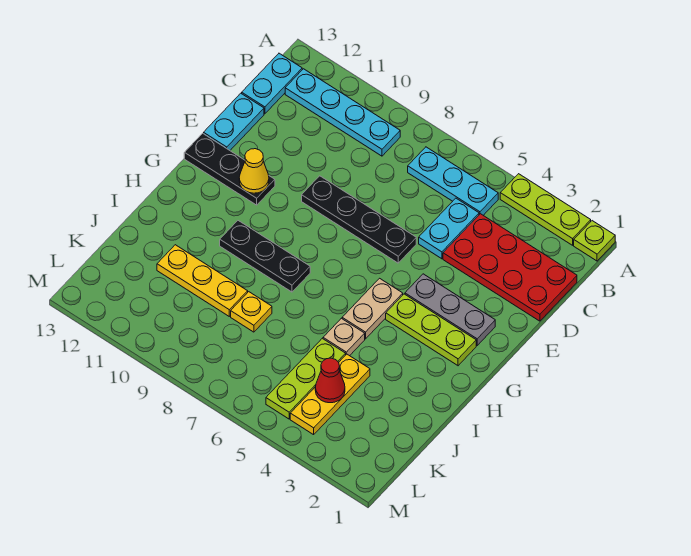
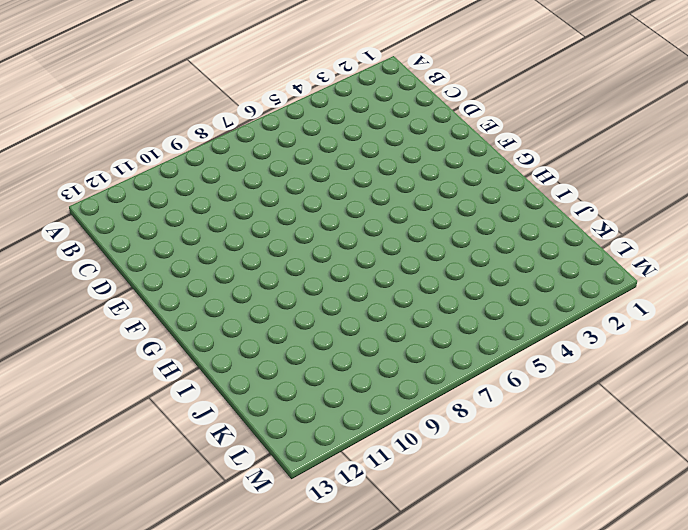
none -> lime 1x1 plate [574,221,615,261]
none -> lime 1x3 plate [500,174,591,245]
none -> cyan 1x3 plate [408,147,498,215]

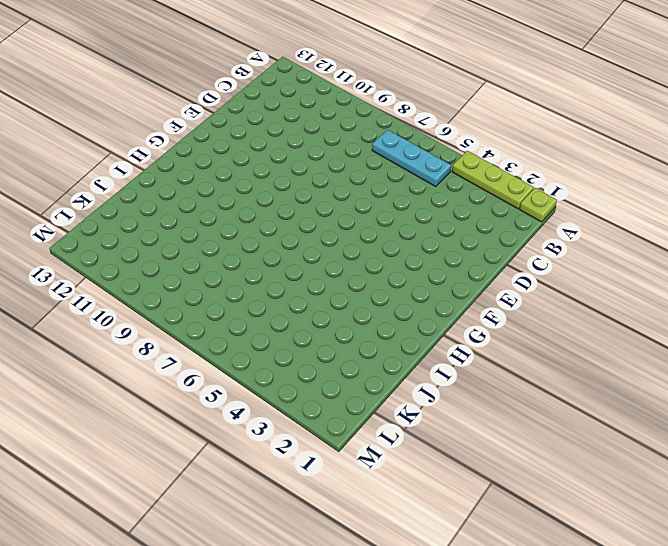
none -> cyan 1x4 plate [285,69,400,156]
none -> cyan 1x2 plate [242,53,302,114]
none -> red 2x4 plate [443,214,577,321]

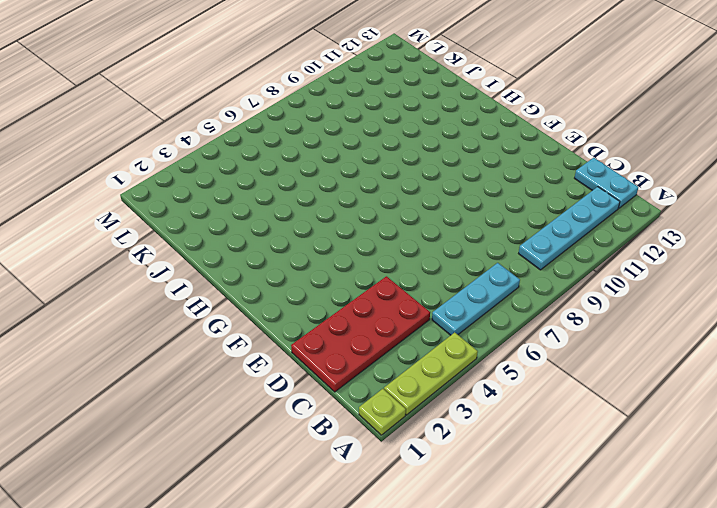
none -> cyan 1x2 plate [419,198,479,259]
none -> cyan 1x2 plate [204,93,264,150]
none -> black 1x4 plate [302,176,416,263]

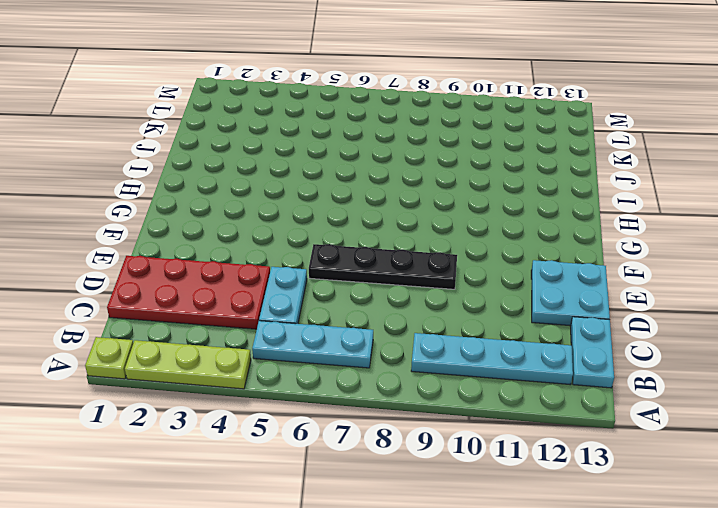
cyan 2x2 plate [531,260,610,326] -> cyan 1x2 plate [204,93,264,150]
none -> grey 1x3 plate [405,274,495,345]
none -> black 1x3 plate [184,133,275,205]
none -> lime 1x3 plate [386,294,476,366]

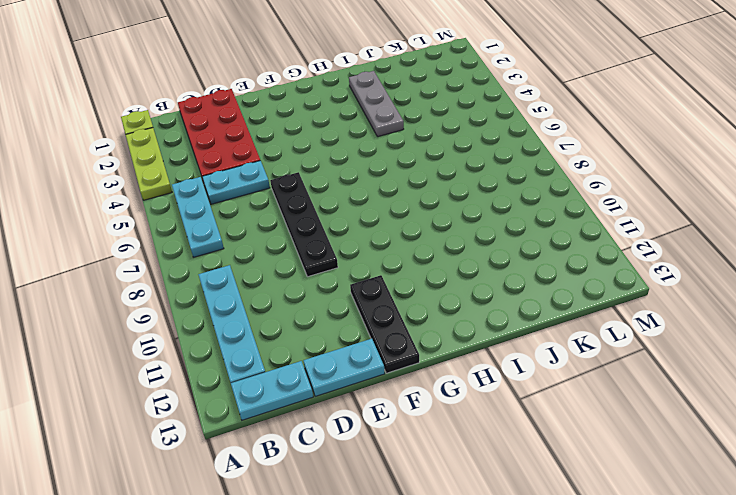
grey 1x3 plate [349,71,404,137] -> grey 1x3 plate moved to [405,274,495,345]
none -> lime 1x3 plate [386,294,476,366]
none -> tan 1x2 plate [342,278,403,339]
none -> black 1x3 plate [220,221,310,292]

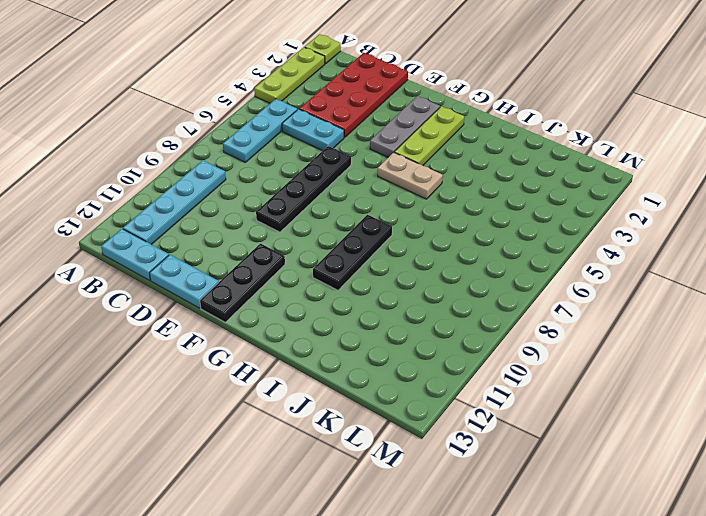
none -> tan 1x1 plate [323,318,365,356]
none -> yellow 1x3 plate [290,354,370,435]
none -> lime 1x3 plate [266,338,346,419]

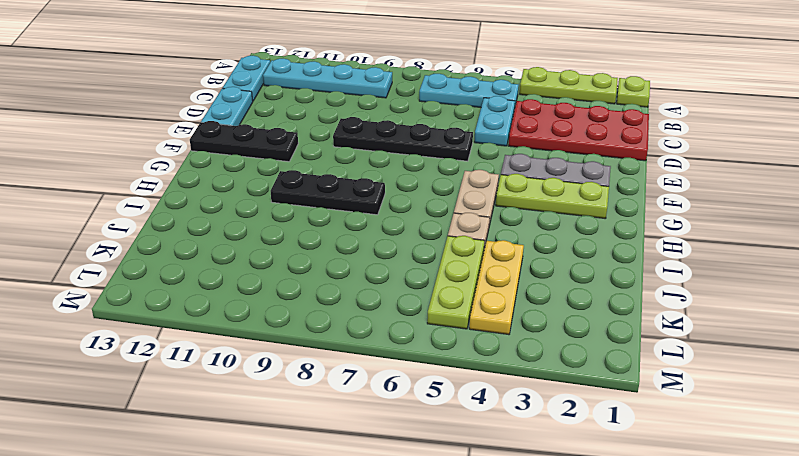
none -> yellow 1x1 plate [231,292,272,332]
none -> yellow 1x3 plate [157,245,248,316]
none -> yellow 1x1 cone [239,149,269,193]

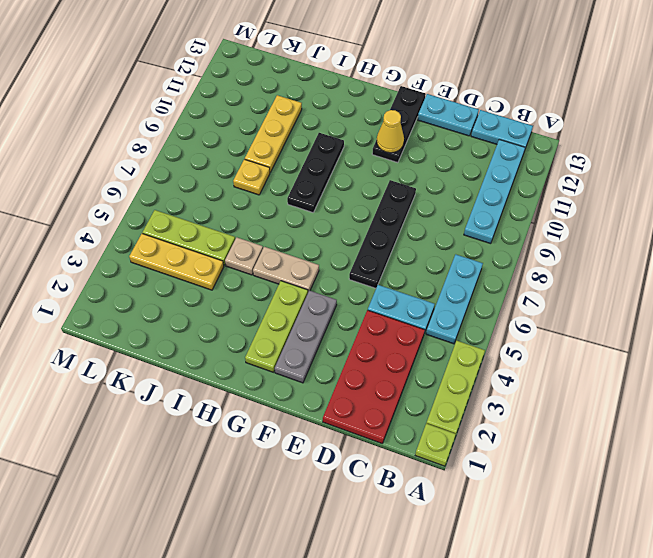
none -> red 1x1 cone [315,358,345,403]

